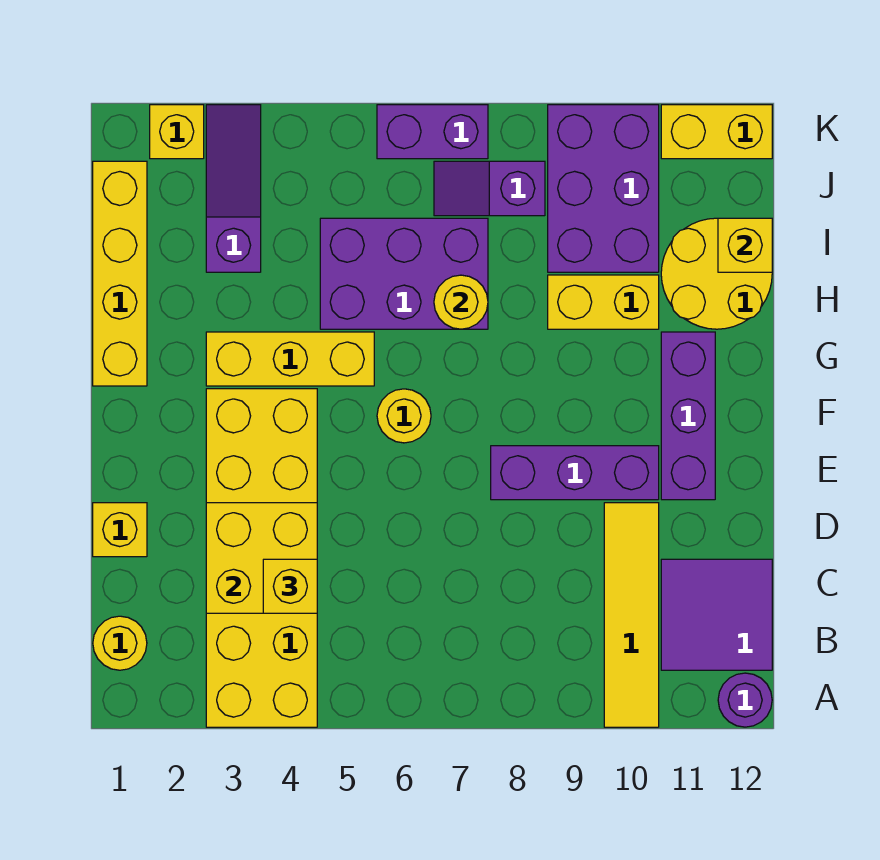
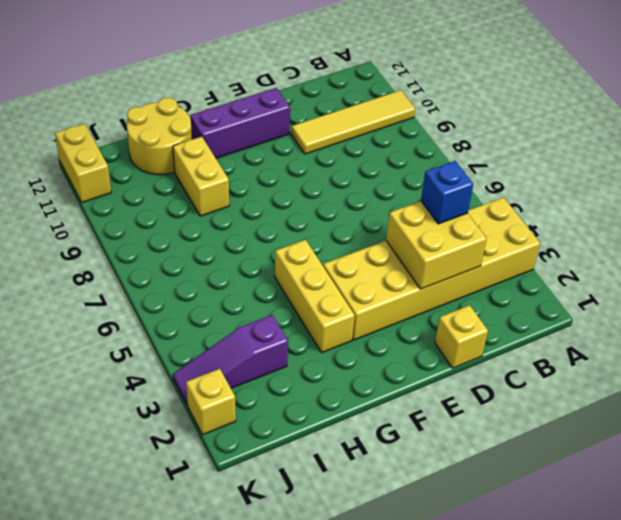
blue 1x1 brick [421,161,473,224] -> yellow 1x1 brick [263,559,317,613]
none -> purple 1x1 round brick [718,673,772,727]
none -> yellow 1x1 round brick [93,616,147,670]
none -> purple 2x2 tile [661,559,772,670]

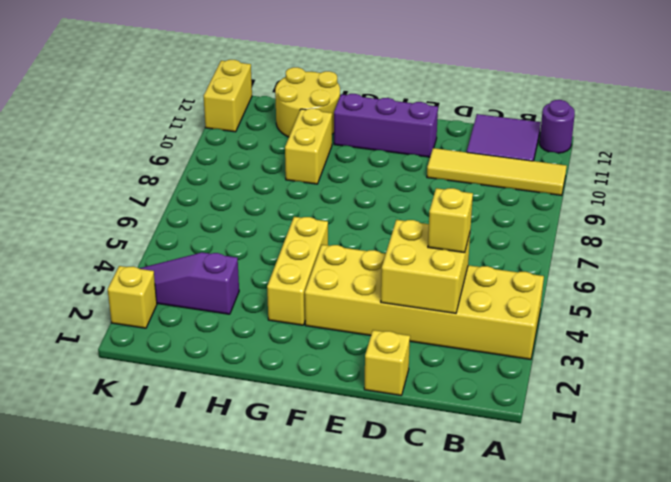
none -> yellow 1x1 round brick [93,616,147,670]
none -> purple 1x3 brick [491,446,659,500]
none -> yellow 1x1 round brick [377,389,431,443]

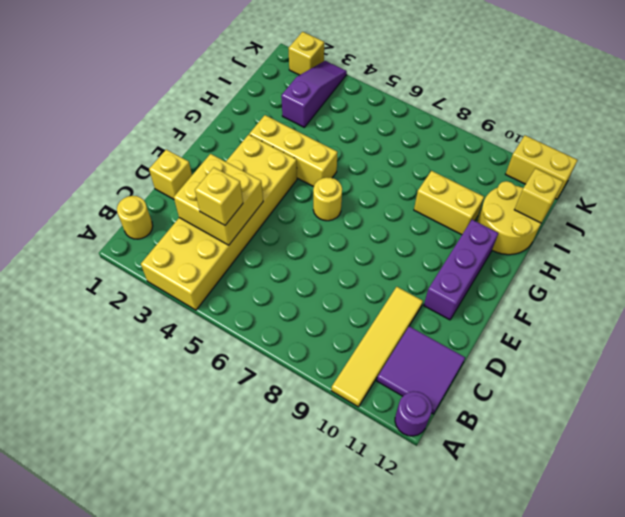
none -> purple 1x3 brick [491,446,659,500]
none -> yellow 1x4 brick [93,161,147,386]
none -> purple 2x3 brick [320,218,488,329]

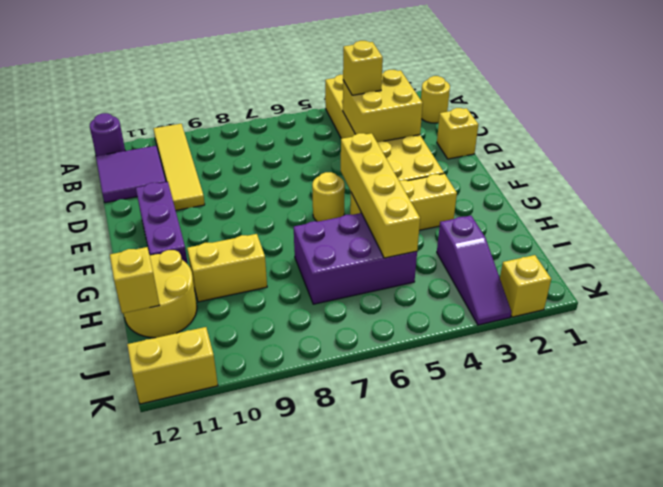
yellow 1x4 brick [341,133,420,258] -> yellow 1x4 brick moved to [93,161,147,386]
none -> purple 1x3 brick [491,446,659,500]
none -> purple 2x3 brick [548,105,659,272]
none -> purple 1x2 slope [434,161,545,216]

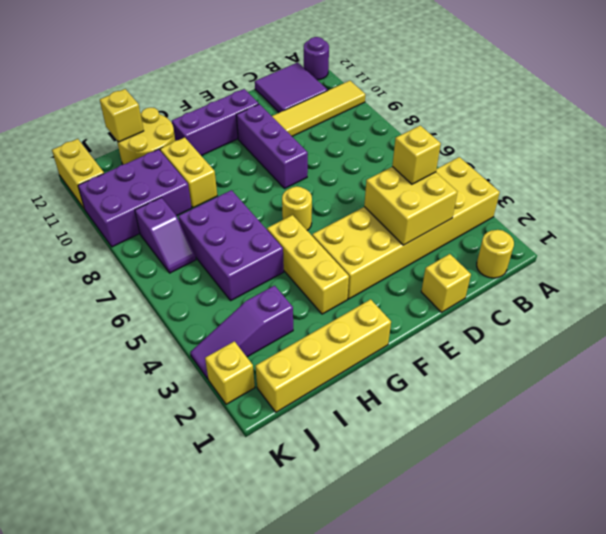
none -> purple 1x2 brick [377,105,488,159]
none -> yellow 1x1 round brick [434,275,488,329]

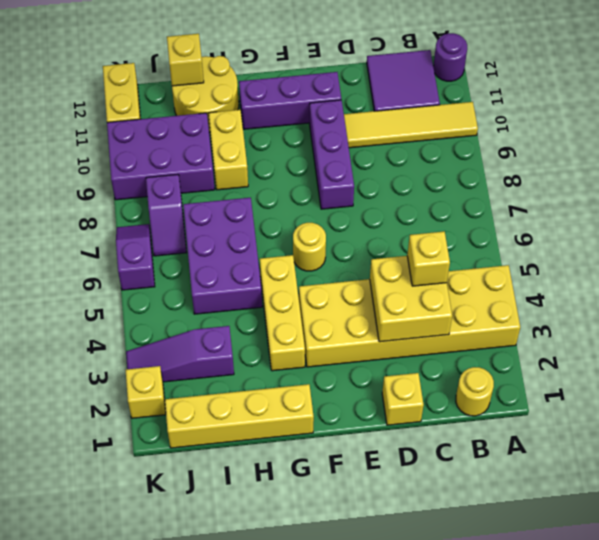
purple 1x2 slope [116,224,155,290] -> purple 1x2 brick [377,105,488,159]
none -> yellow 1x1 round brick [434,275,488,329]

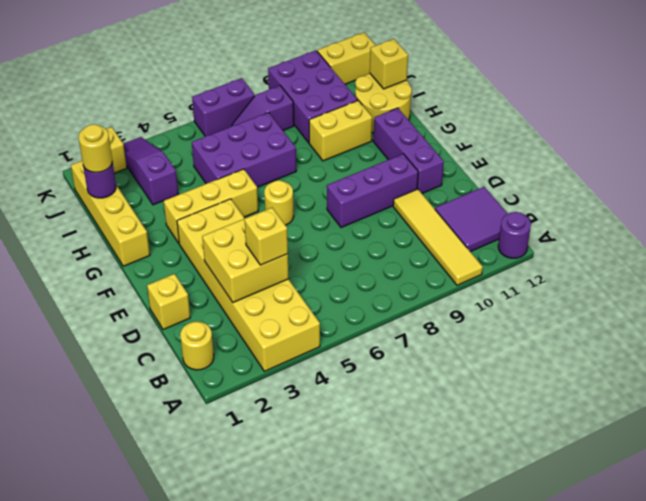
purple 1x1 round brick [83,161,116,198] -> none
yellow 1x1 round brick [78,124,112,172] -> yellow 1x1 round brick moved to [434,275,488,329]

